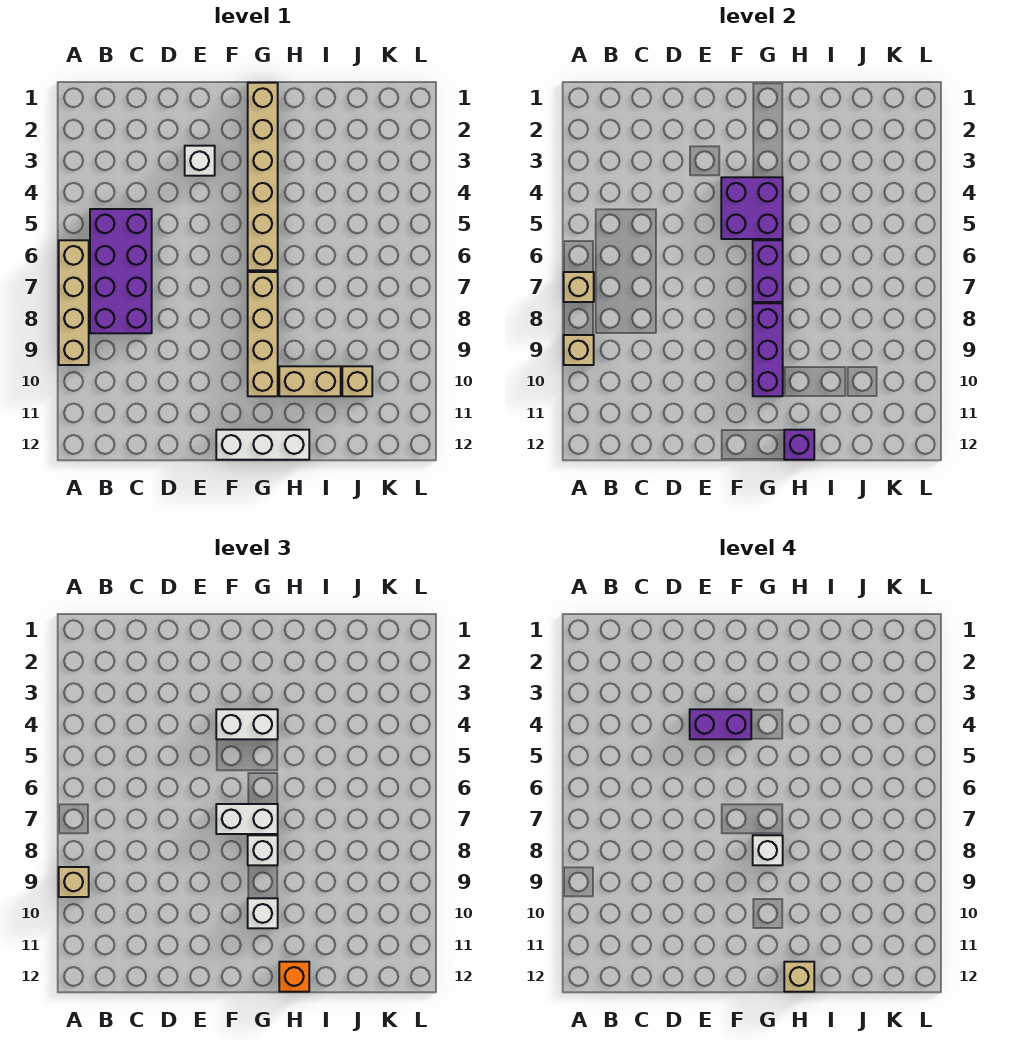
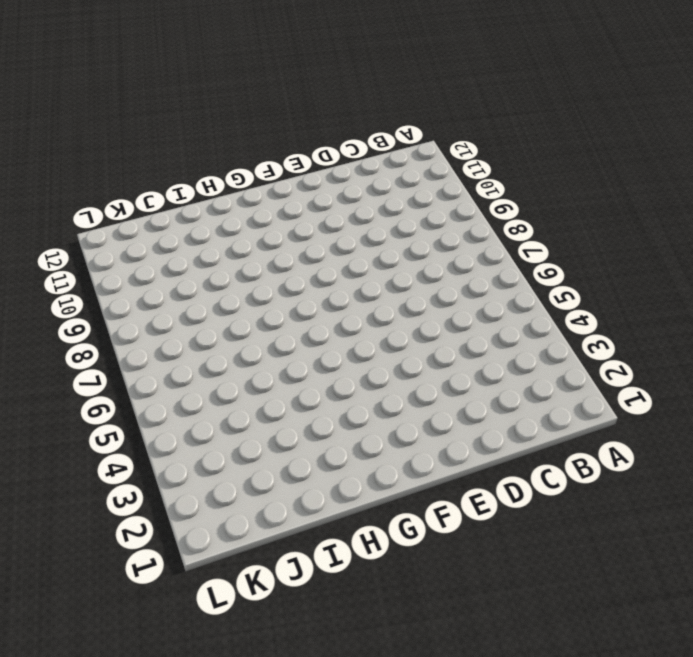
none -> tan 1x4 brick [59,240,89,365]
none -> purple 2x4 brick [90,209,152,333]
none -> white 1x1 brick [185,146,215,176]

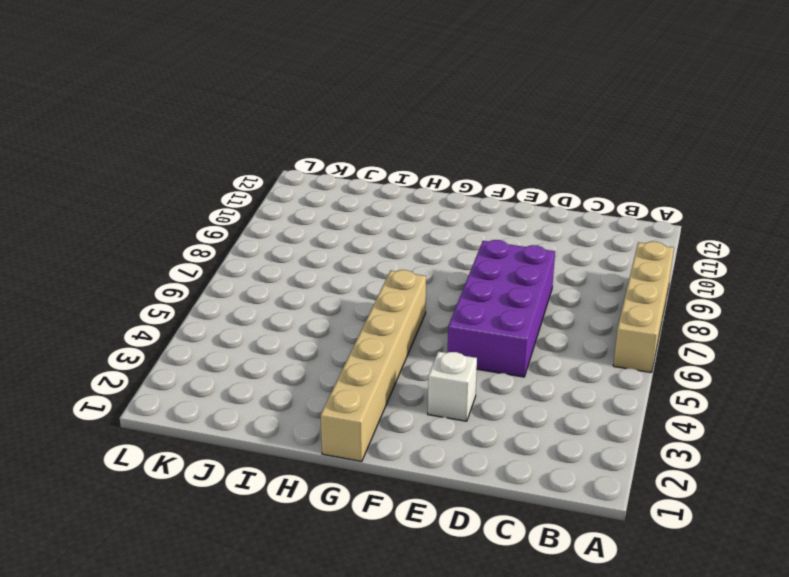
purple 2x4 brick [448,240,555,377] -> purple 2x4 brick moved to [90,209,152,333]
none -> white 1x3 brick [216,430,309,460]
none -> tan 1x4 brick [248,272,278,396]
none -> tan 1x2 brick [279,366,341,396]

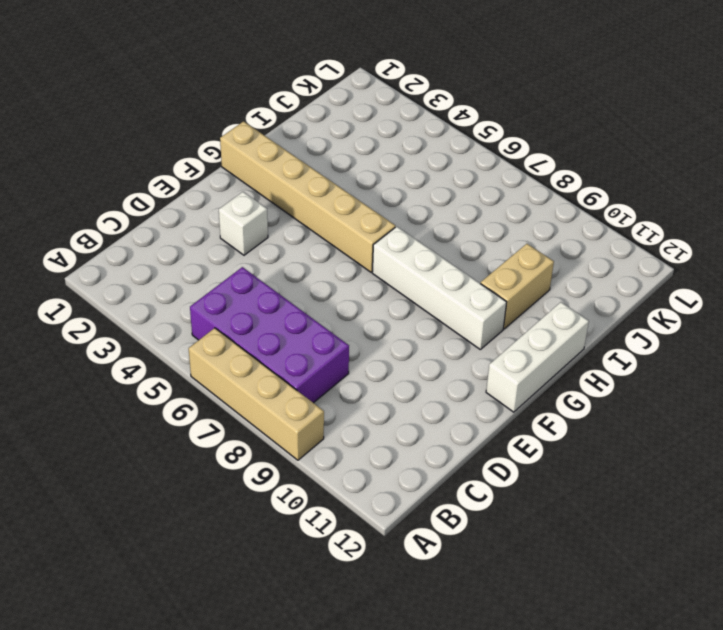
white 1x4 brick [372,227,507,349] -> tan 1x4 brick [248,272,278,396]
none -> tan 1x1 brick [342,366,372,396]
none -> tan 1x1 brick [564,272,594,302]
none -> tan 1x1 brick [564,335,594,365]

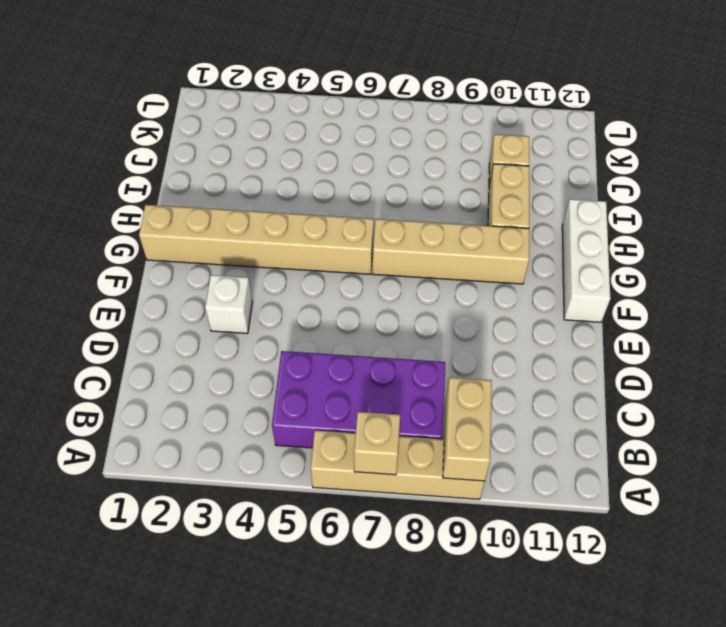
tan 1x2 brick [443,377,492,481] -> tan 1x1 brick [564,335,594,365]
none -> purple 2x2 brick [721,177,783,239]
none -> purple 1x2 brick [753,240,783,302]
none -> purple 1x3 brick [753,303,783,396]

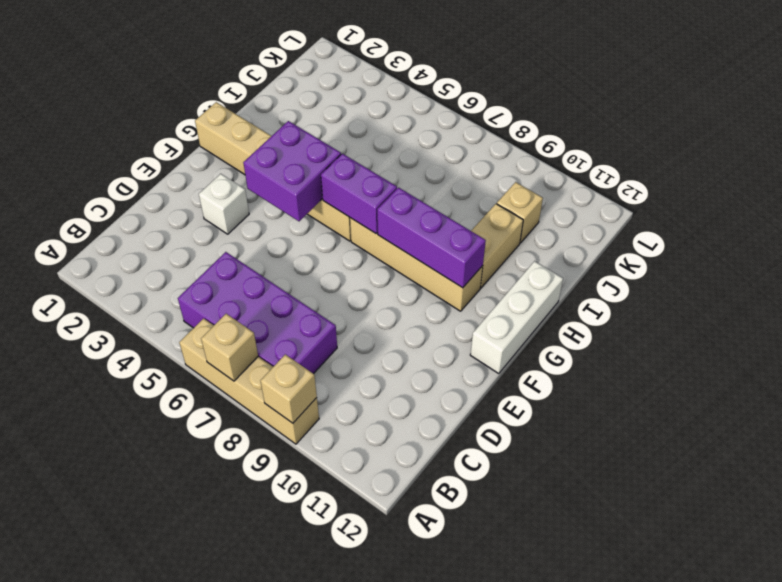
none -> purple 1x1 brick [784,430,814,460]
none -> tan 1x1 brick [59,867,89,897]
none -> white 1x2 brick [216,709,278,739]

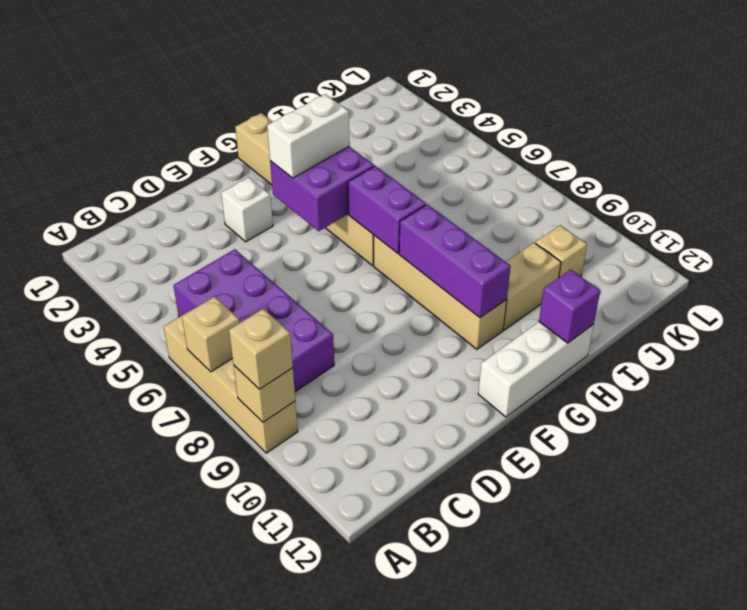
none -> white 1x2 brick [216,804,278,834]
none -> white 1x1 brick [248,835,278,865]
none -> white 1x1 brick [248,898,278,928]

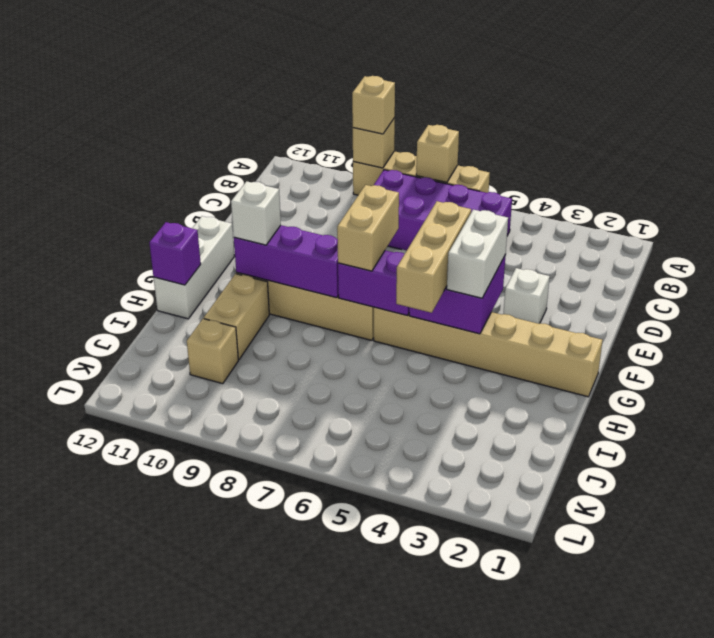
tan 1x3 brick [396,201,471,313] -> none
tan 1x2 brick [337,185,399,271] -> white 1x2 brick [216,804,278,834]
none -> white 1x1 brick [248,835,278,865]
none -> orange 1x1 brick [279,962,309,992]
none -> purple 1x2 brick [690,709,751,739]

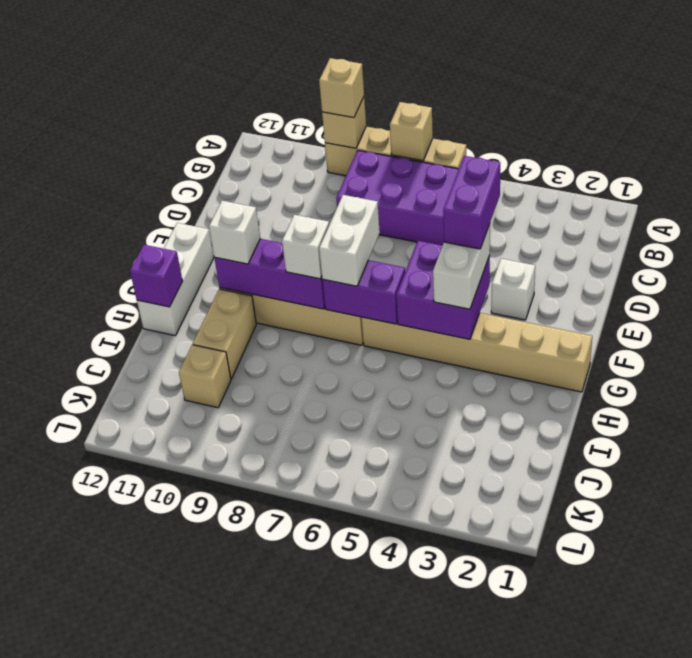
none -> orange 1x1 brick [279,962,309,992]
none -> white 1x1 brick [753,835,783,865]
none -> tan 1x1 brick [784,962,814,992]

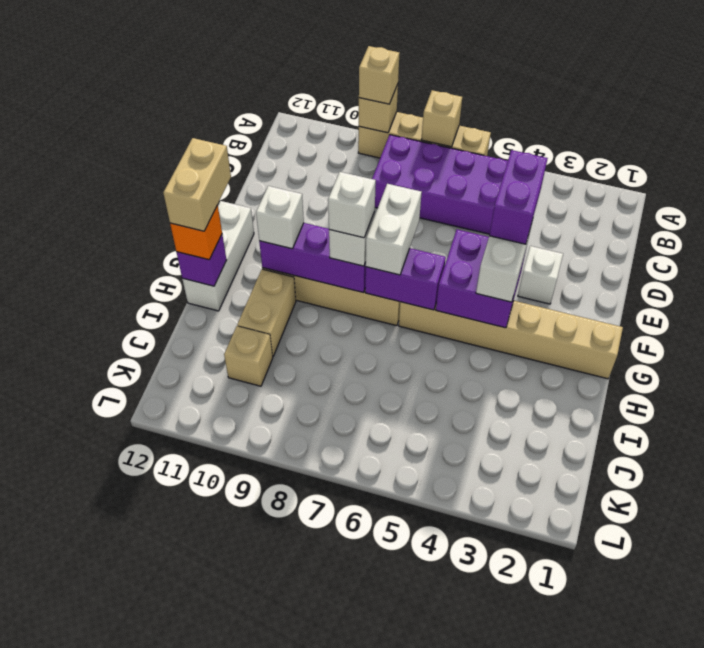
tan 1x2 brick [163,138,231,231] -> tan 1x1 brick [784,962,814,992]

